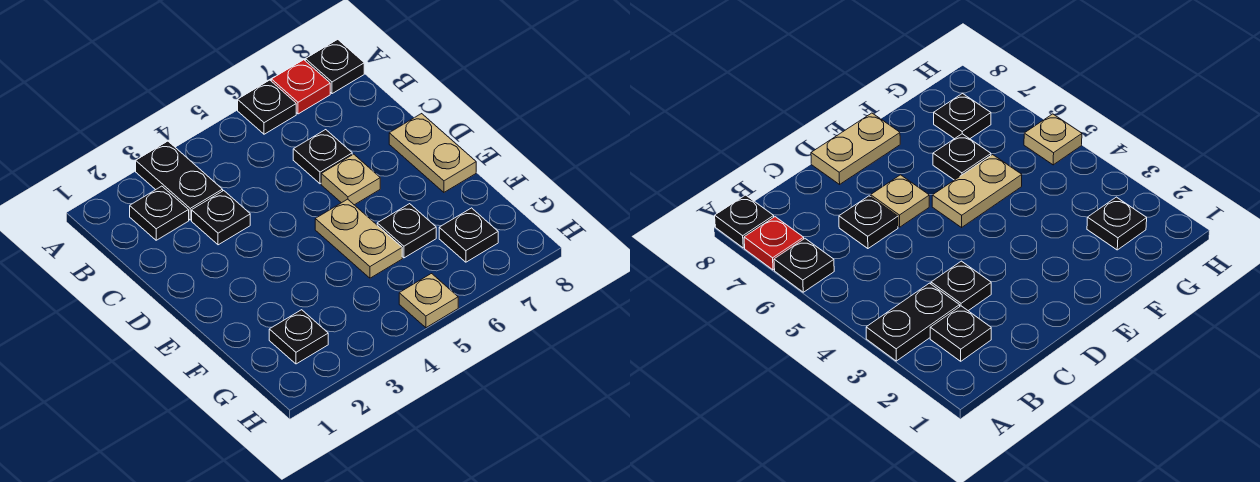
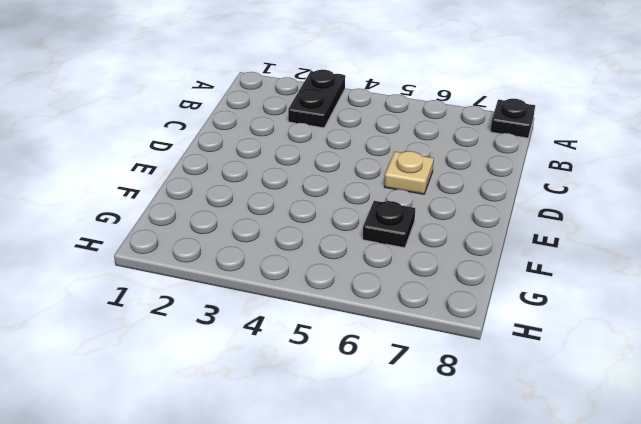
none -> black 1x1 plate [238,80,296,134]
none -> red 1x1 plate [271,60,330,114]
none -> black 1x1 plate [130,186,189,240]

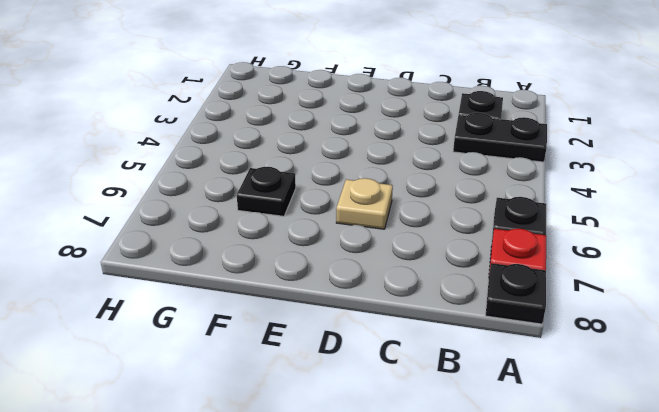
none -> black 1x1 plate [192,191,250,245]
none -> black 1x1 plate [293,130,352,184]
none -> tan 1x2 plate [389,114,476,192]

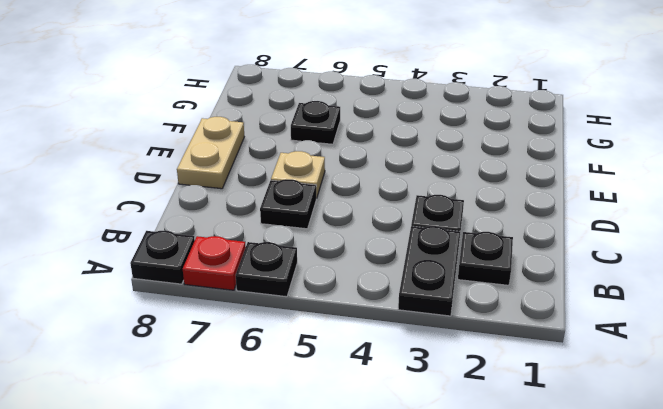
none -> tan 1x2 plate [315,199,402,278]
none -> black 1x1 plate [269,310,328,364]
none -> black 1x1 plate [439,208,498,262]

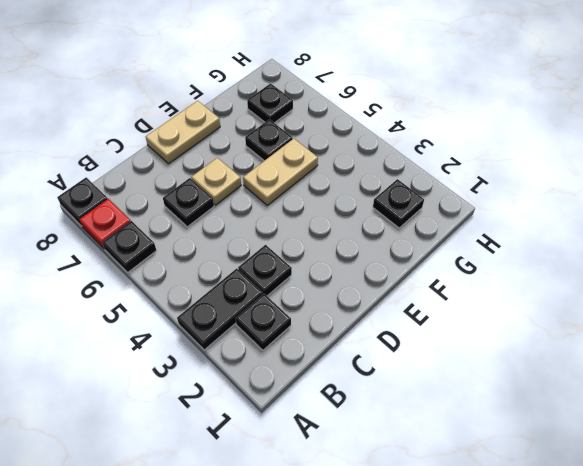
none -> tan 1x1 plate [399,274,458,328]

